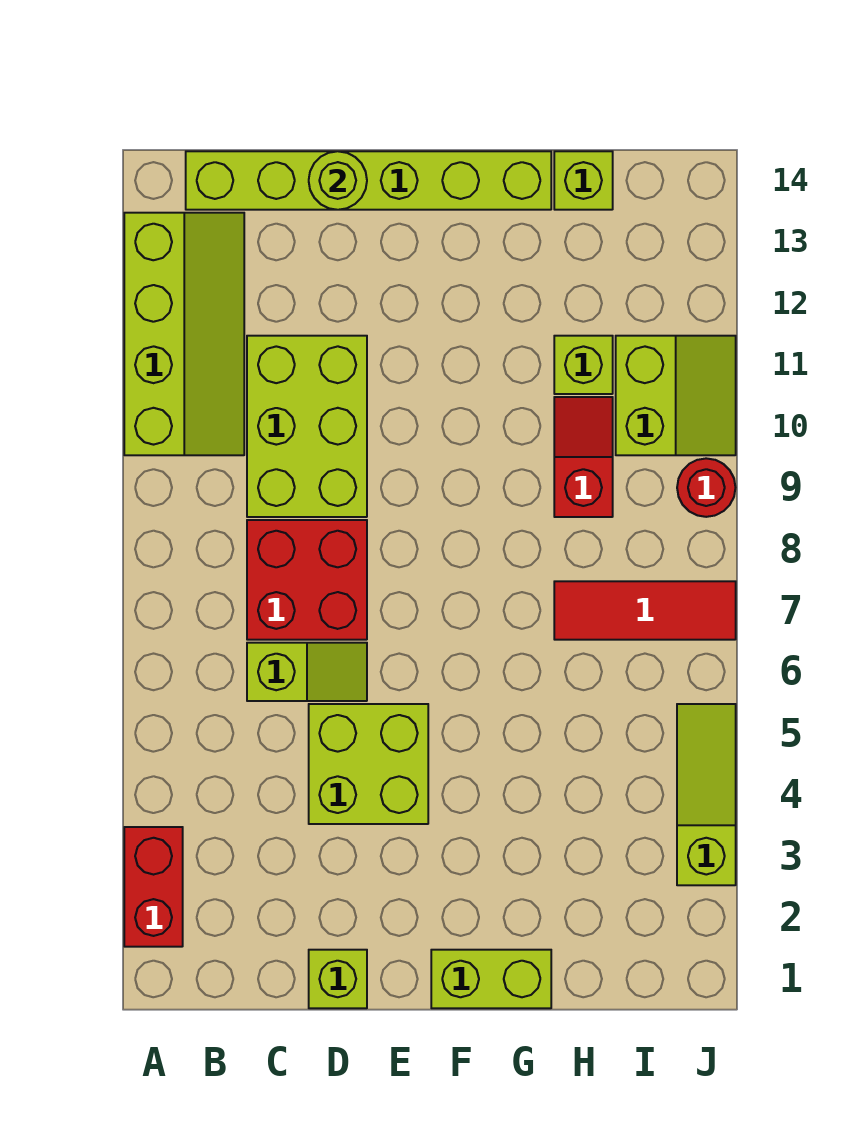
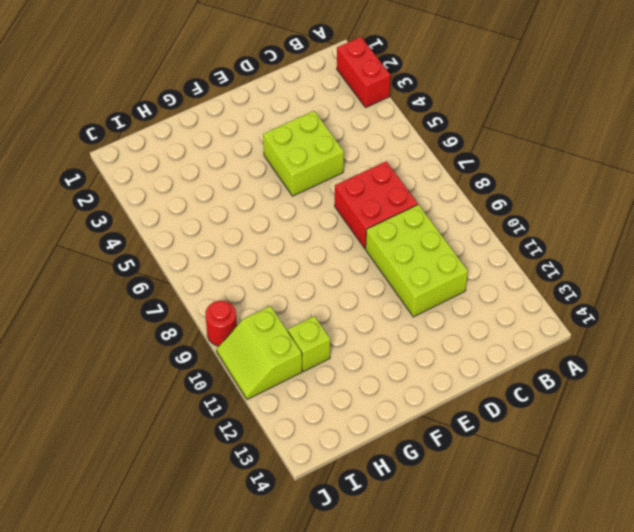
none -> lime 2x4 slope [124,213,244,455]
none -> lime 1x6 brick [186,151,551,210]
none -> lime 1x2 slope [247,643,367,701]

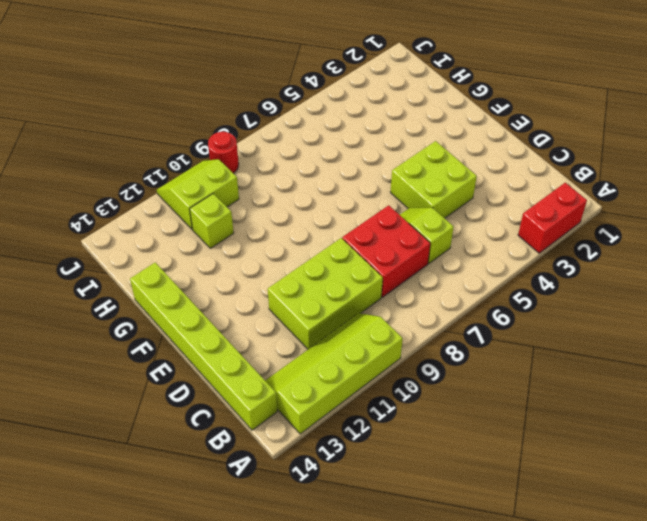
none -> lime 1x1 brick [309,950,367,1008]
none -> lime 1x2 brick [431,950,551,1008]
none -> red 1x3 tile [554,581,736,640]

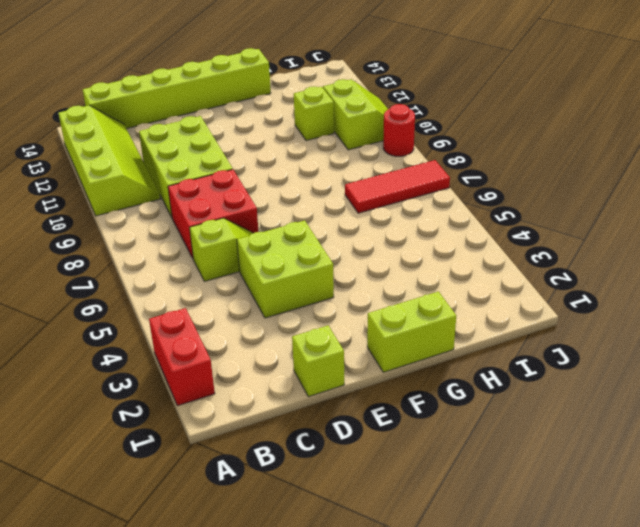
none -> red 1x2 slope [554,397,613,517]
none -> lime 1x1 brick [554,151,613,210]
none -> lime 1x3 slope [677,704,736,885]

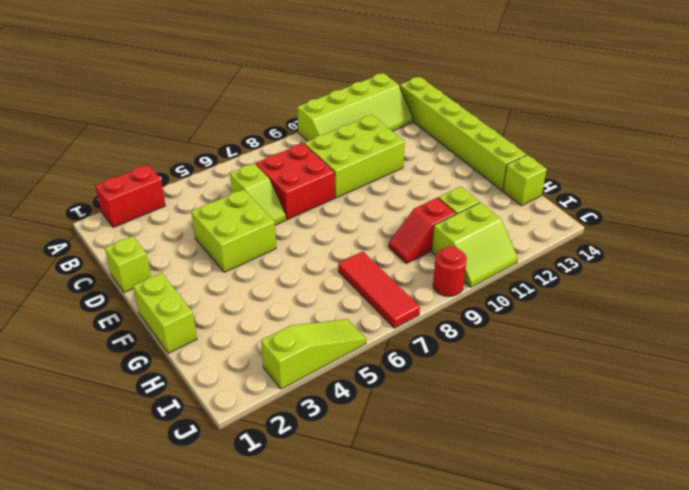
red 1x2 slope [389,198,456,264] -> red 1x2 slope turned to [554,397,613,517]
none -> lime 1x1 round brick [309,151,367,210]

